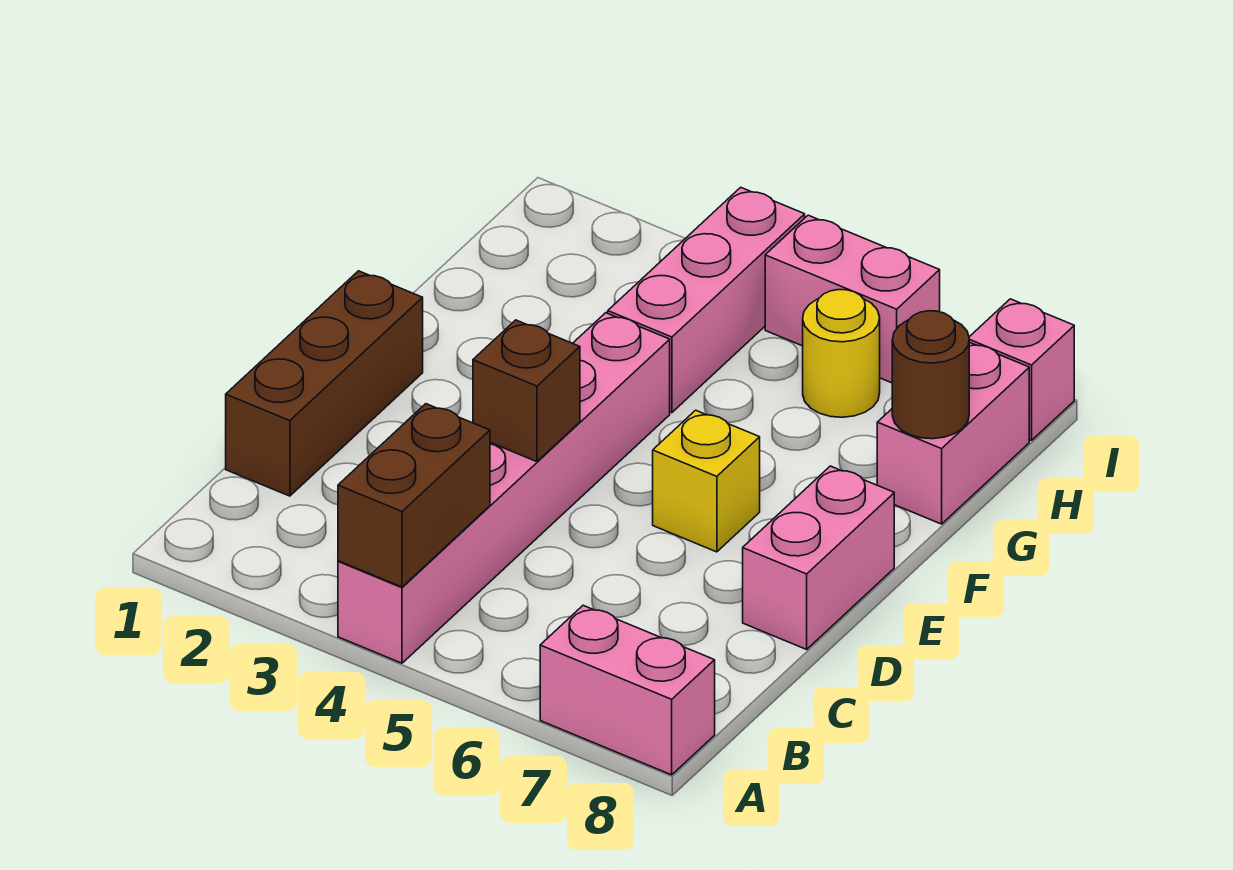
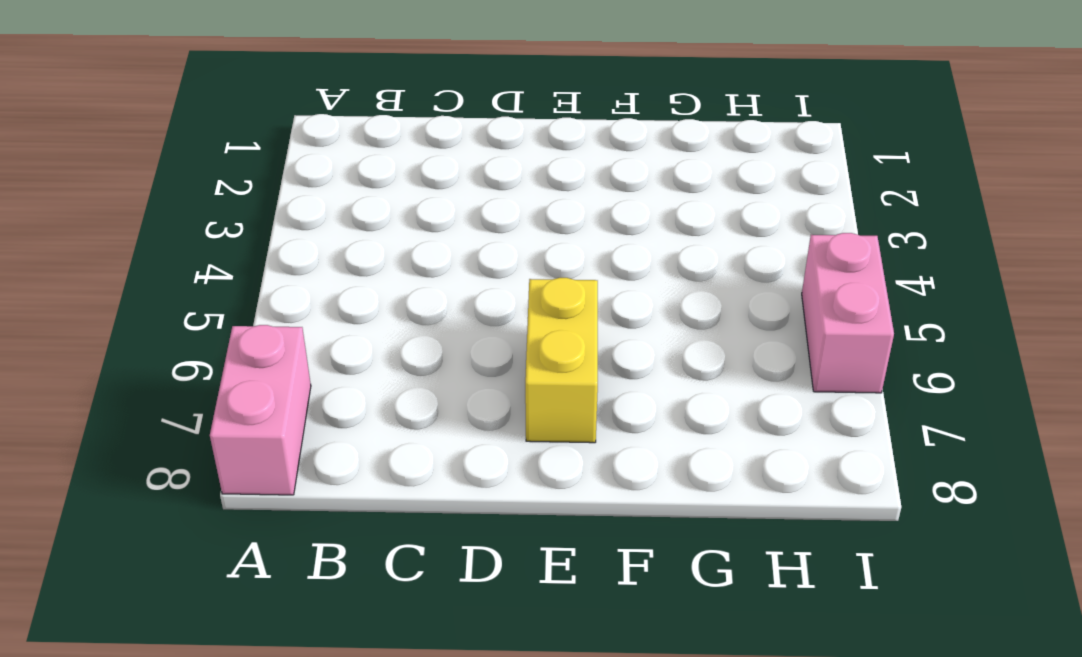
yellow 1x2 brick [525,278,598,443] -> yellow 1x1 brick [653,410,760,552]
none -> pink 1x6 brick [338,313,670,663]
none -> brown 1x3 brick [226,271,423,496]
none -> pink 1x2 brick [743,466,894,649]

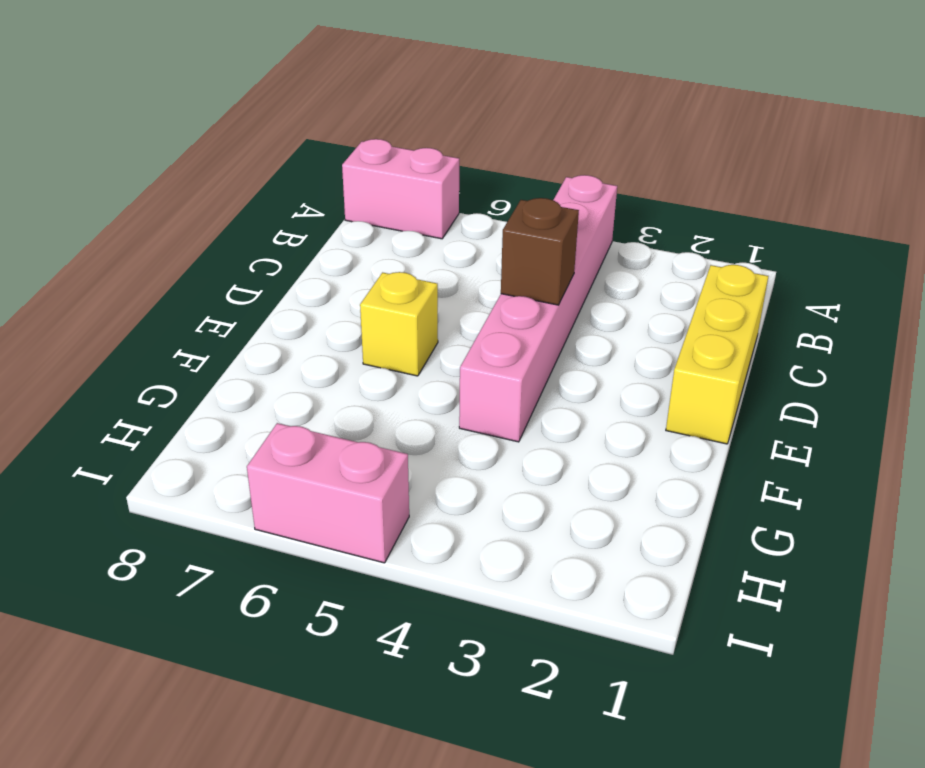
yellow 1x3 brick [666,265,769,444] -> brown 1x3 brick [226,271,423,496]
none -> pink 1x2 brick [743,466,894,649]
none -> pink 1x3 brick [608,187,805,413]
none -> pink 1x2 brick [877,342,1029,524]

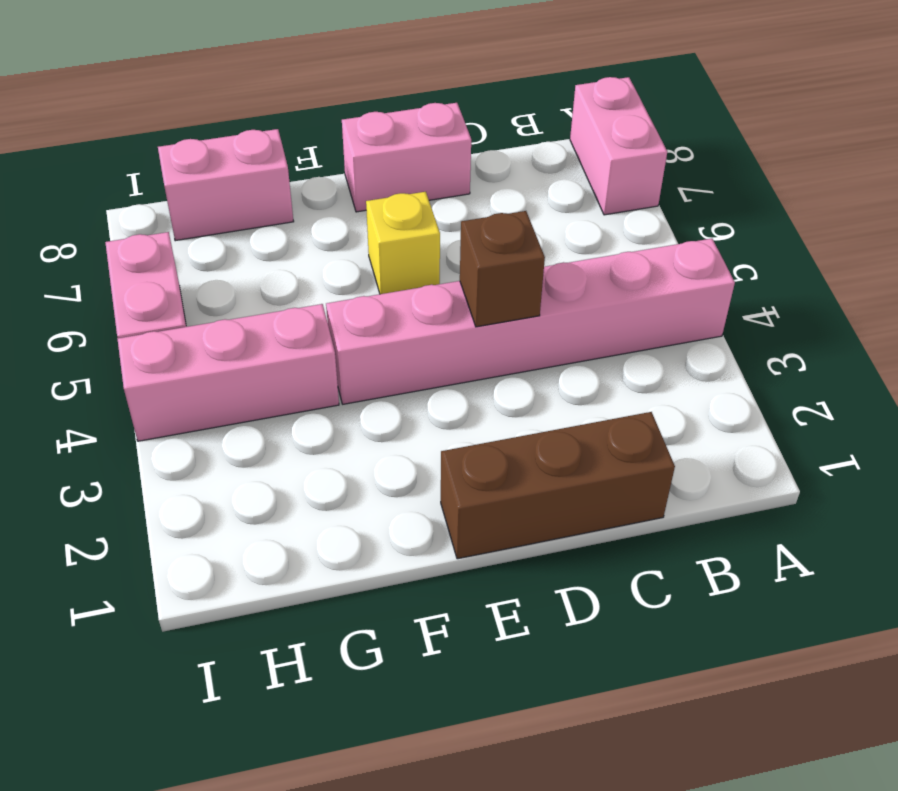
none -> yellow 1x1 round brick [803,290,880,417]
none -> pink 1x1 brick [969,299,1074,441]
none -> brown 1x2 brick [338,404,490,587]

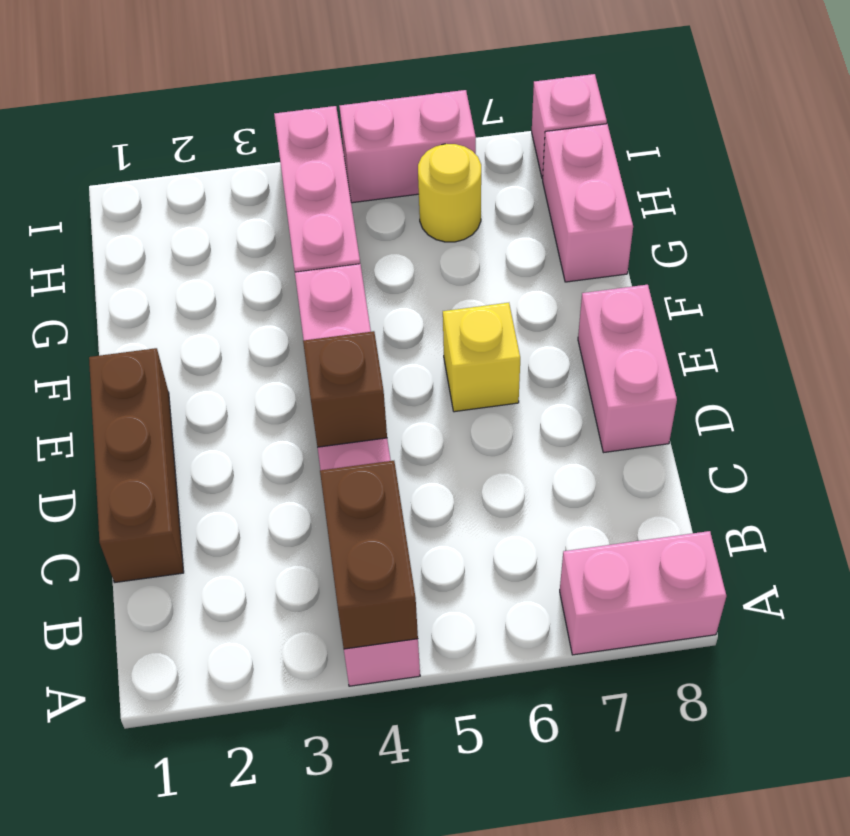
none -> brown 1x1 round brick [892,311,969,439]

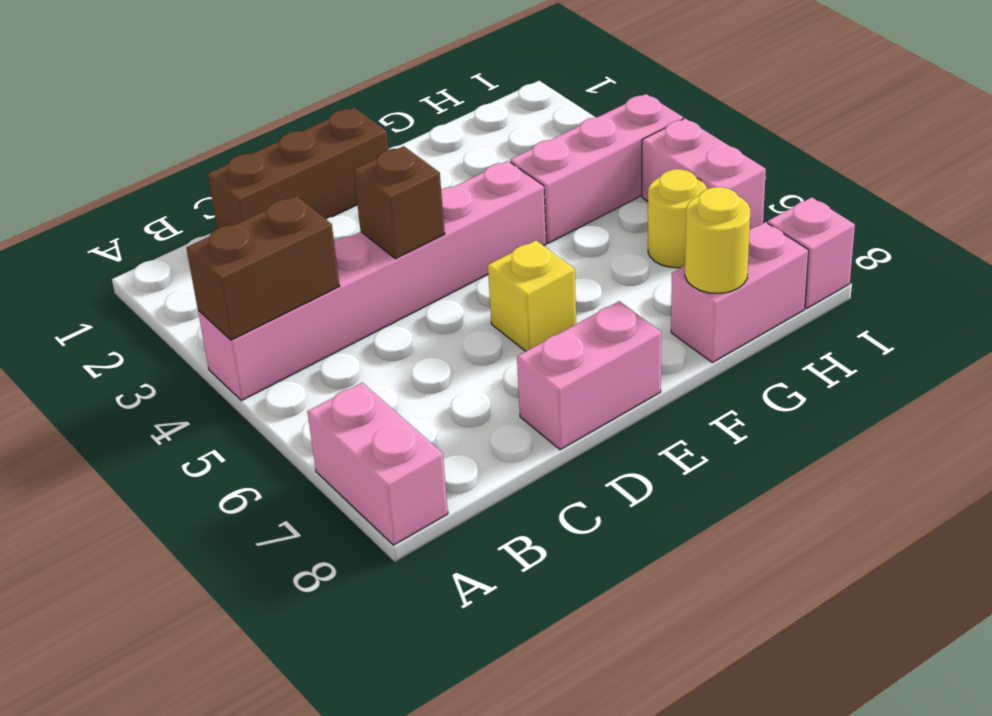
yellow 1x1 round brick [685,187,750,293] -> brown 1x1 round brick [892,311,969,439]

